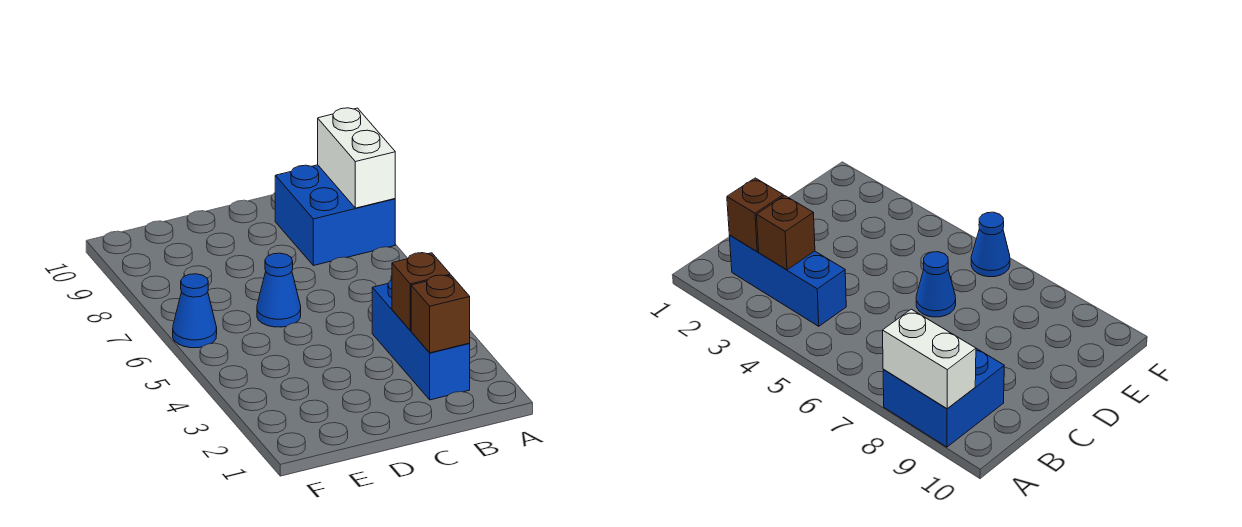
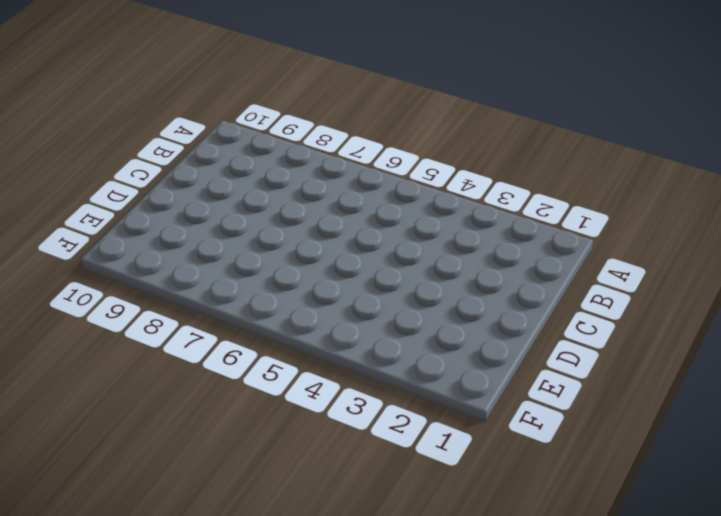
none -> blue 2x2 brick [275,165,395,266]
none -> blue 1x3 brick [372,280,470,400]

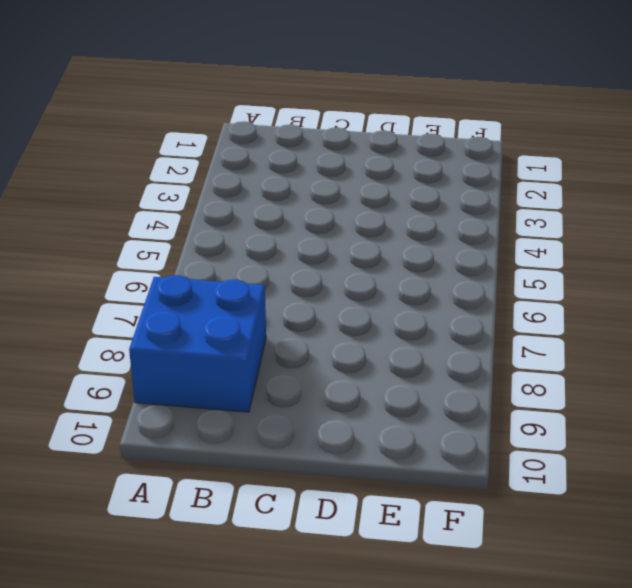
none -> blue 1x3 brick [372,280,470,400]
none -> blue 1x1 cone [257,253,301,327]

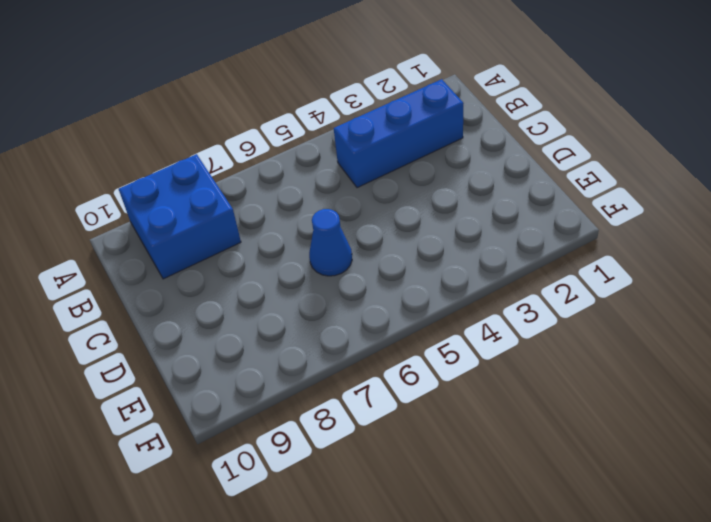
none -> blue 1x1 cone [173,274,217,348]
none -> white 1x2 brick [318,108,395,208]

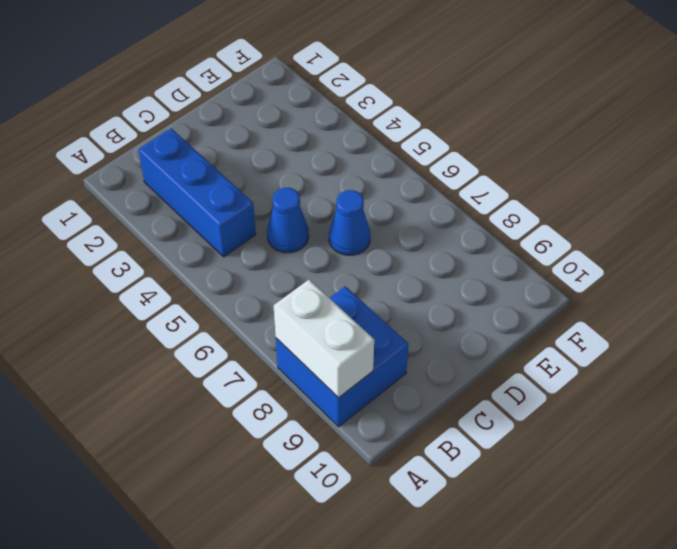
blue 1x1 cone [267,188,309,253] -> blue 1x1 cone moved to [173,274,217,348]
none -> brown 1x1 brick [411,275,470,353]
none -> brown 1x1 brick [392,253,450,330]

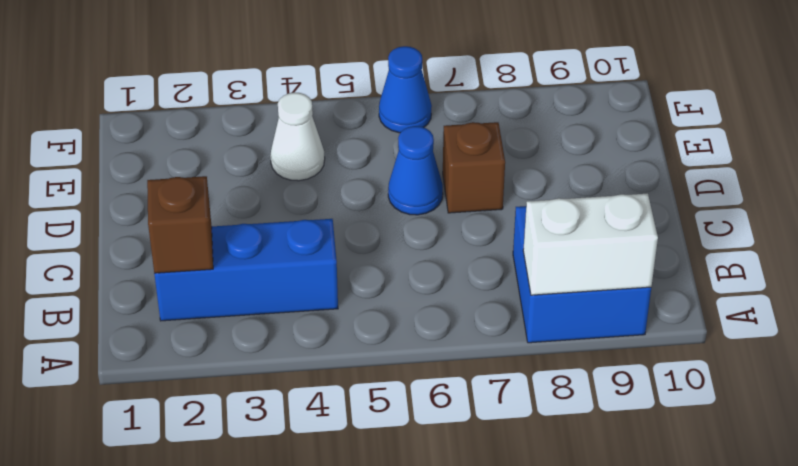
brown 1x1 brick [443,122,505,213] -> brown 1x1 brick moved to [392,253,450,330]
white 1x1 cone [270,93,325,181] -> none

